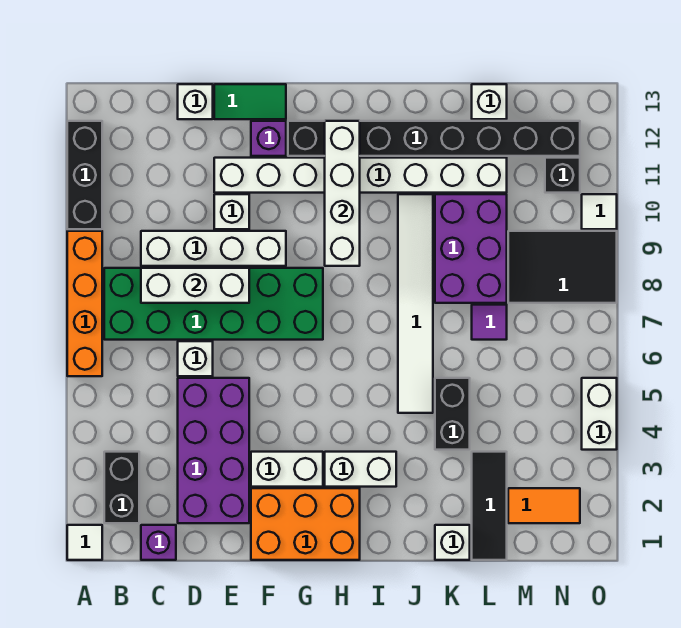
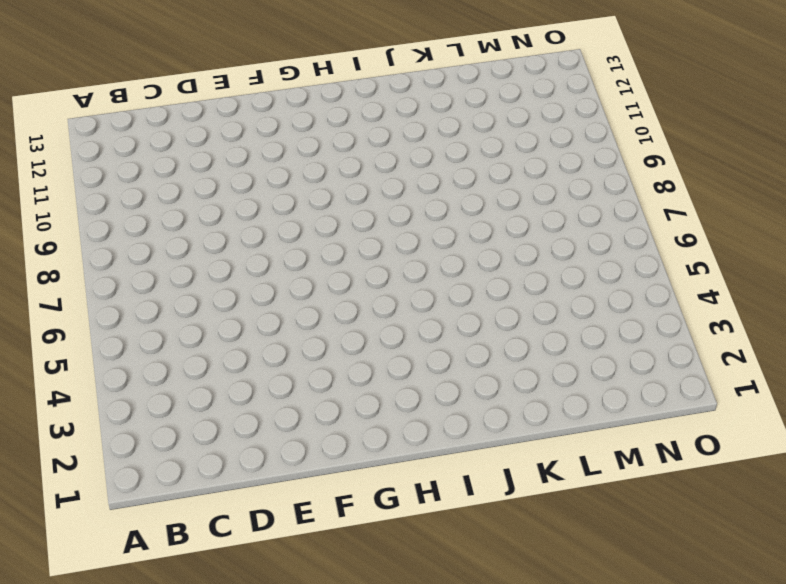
none -> white 1x1 tile [67,525,102,560]
none -> orange 1x4 brick [67,231,102,376]
none -> black 1x3 brick [67,121,102,229]
none -> black 1x2 brick [104,452,139,523]

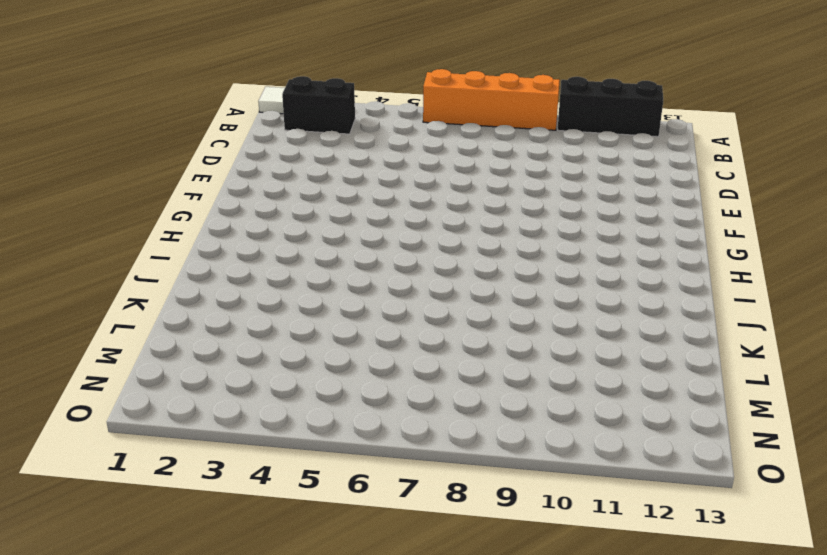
none -> green 2x6 brick [104,268,323,340]
none -> purple 1x1 brick [141,525,176,560]
none -> white 1x4 brick [141,231,286,266]
none -> purple 2x4 brick [178,378,249,523]

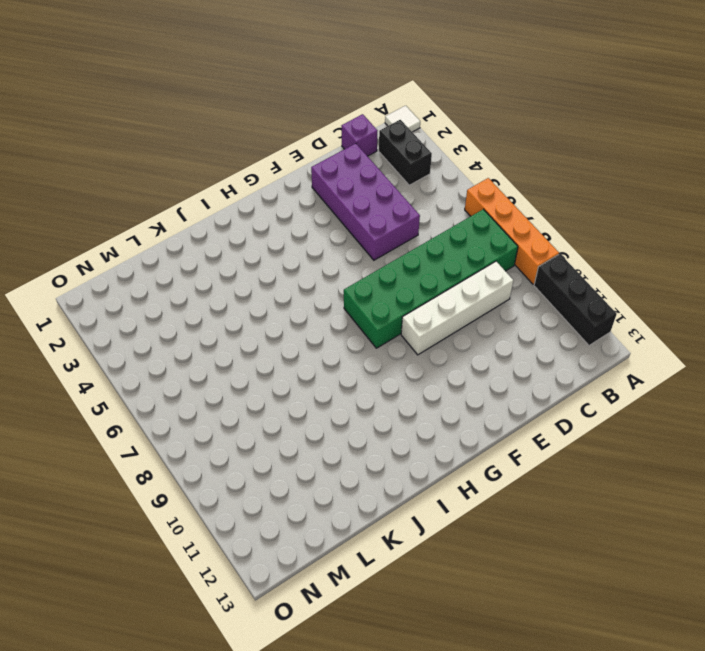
none -> white 1x1 brick [178,341,213,376]
none -> white 1x1 brick [178,84,213,119]
none -> white 1x1 brick [214,194,249,229]
none -> white 1x8 brick [214,158,507,193]

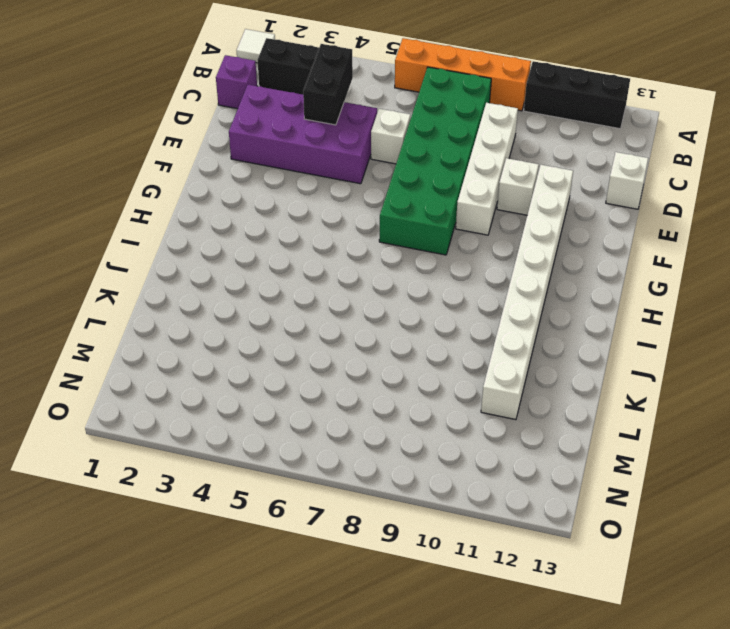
black 1x2 brick [303,44,353,125] -> black 1x2 brick turned to [435,378,470,450]
none -> green 1x2 tile [214,84,286,119]
none -> orange 2x3 brick [251,488,360,560]
none -> white 1x2 brick [251,452,323,487]
none -> purple 1x1 brick [251,121,286,156]

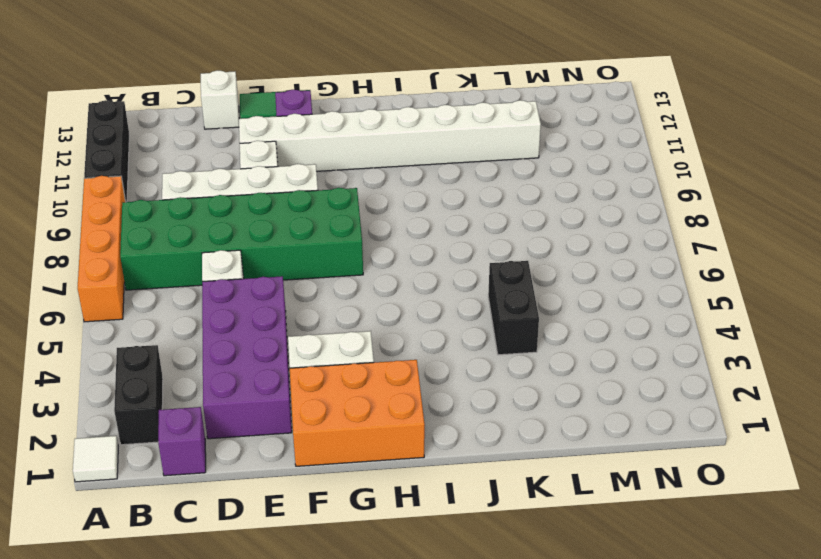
none -> black 1x8 brick [288,121,580,156]
none -> white 1x2 brick [325,452,396,487]
none -> white 1x6 tile [398,194,433,413]
none -> white 1x1 brick [435,525,470,560]

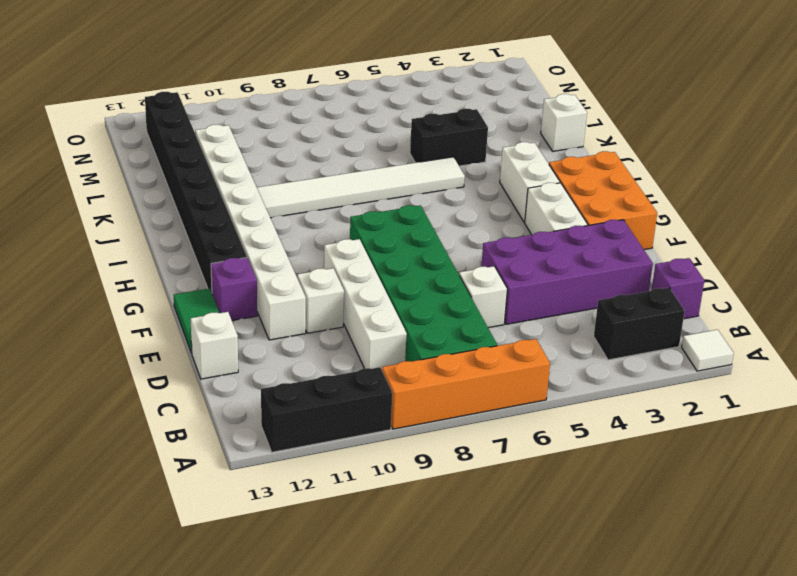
none -> purple 2x3 brick [435,194,507,303]
none -> black 1x3 tile [472,452,507,560]
none -> purple 1x1 tile [472,305,507,340]
none -> white 1x1 brick [472,84,507,119]

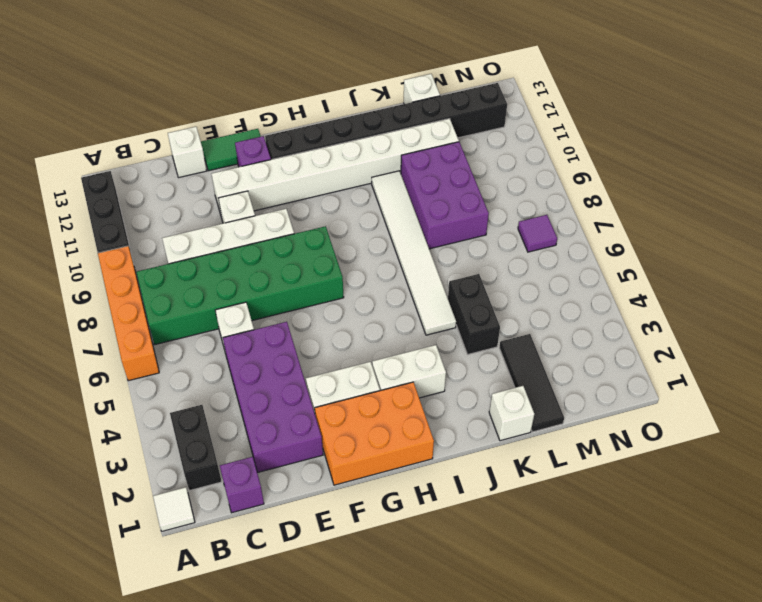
purple 1x1 tile [518,215,557,252] -> purple 1x1 tile moved to [472,305,507,340]
none -> orange 1x2 tile [508,488,580,523]
none -> black 2x3 tile [508,231,617,303]
none -> black 1x1 brick [545,158,580,193]
none -> white 1x2 brick [582,378,617,450]

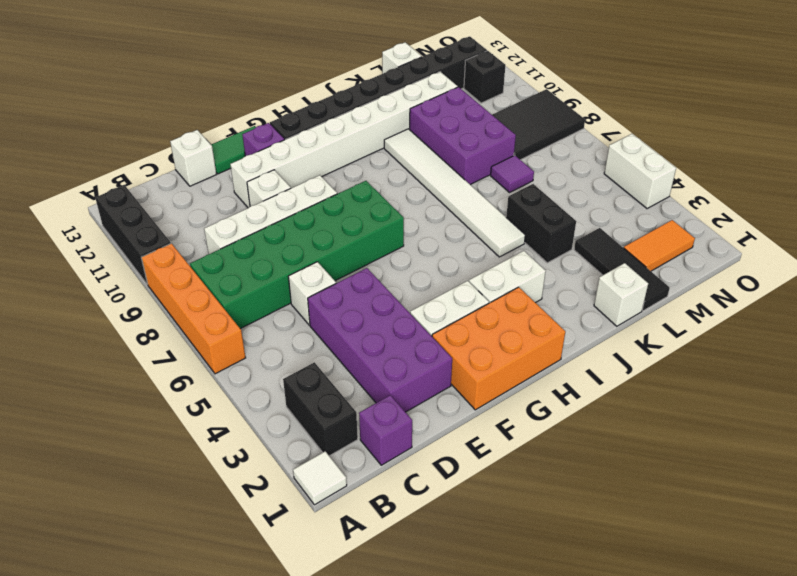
none -> white 1x1 tile [582,194,617,229]
none -> white 1x3 brick [141,268,249,303]
none -> white 1x4 brick [325,121,360,266]

